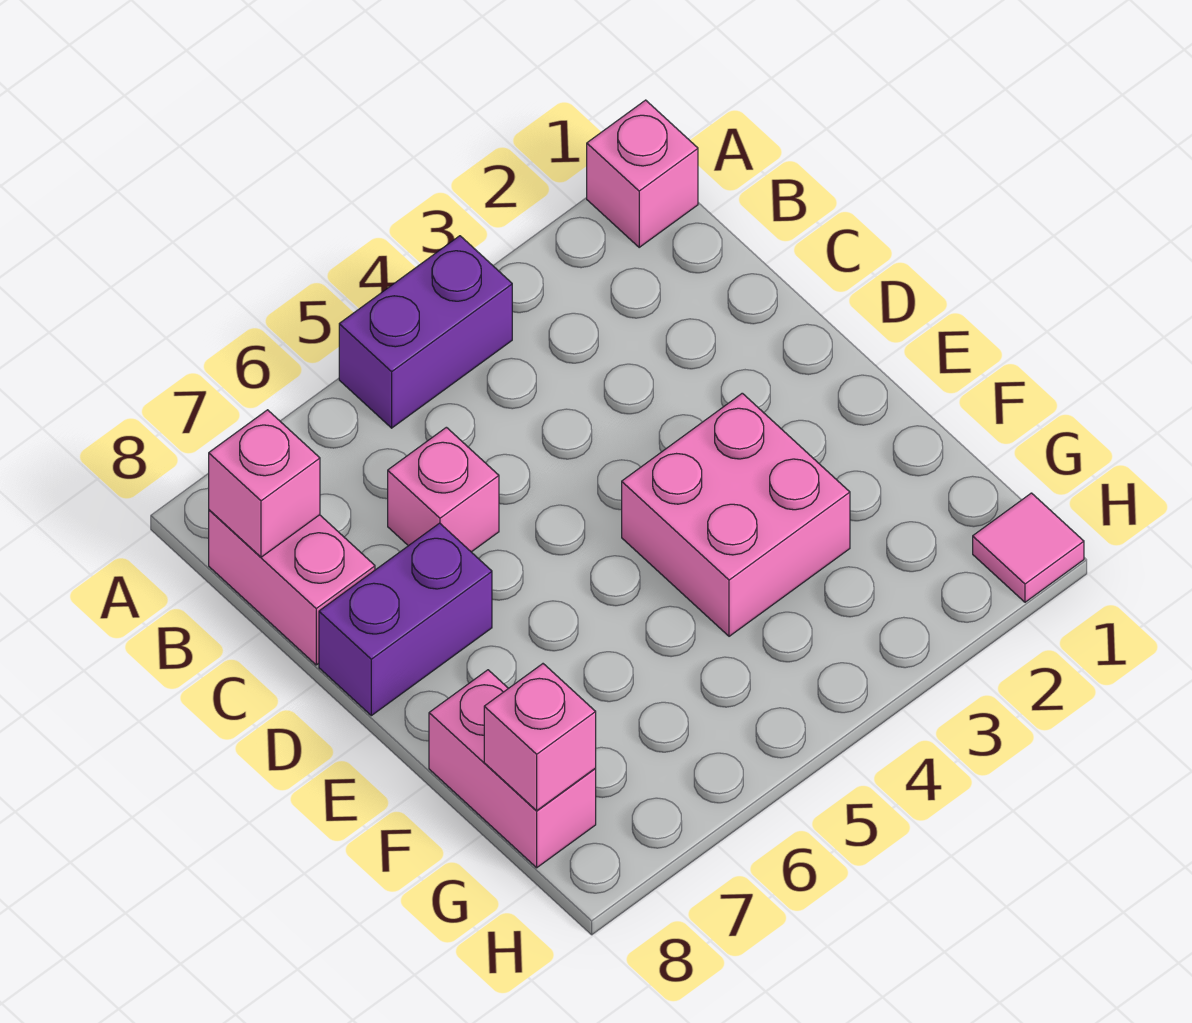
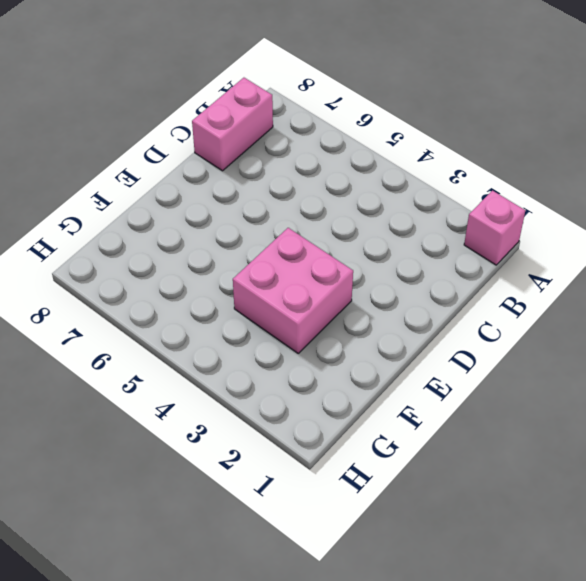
none -> purple 1x2 brick [339,236,512,428]
none -> pink 1x1 brick [388,427,499,552]

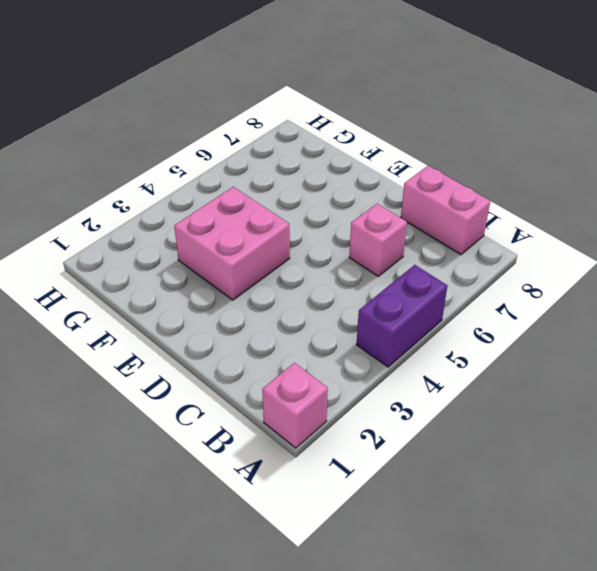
none -> purple 1x2 brick [319,523,492,716]
none -> pink 1x2 brick [429,670,596,868]

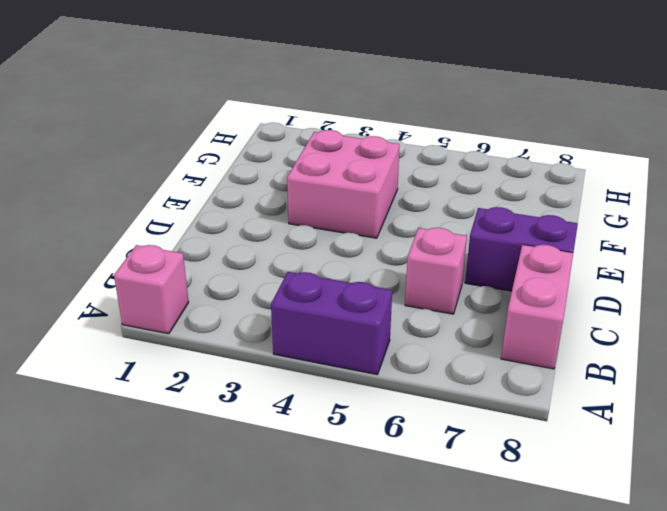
none -> pink 1x2 brick [429,670,596,868]
none -> pink 1x1 tile [973,493,1084,602]

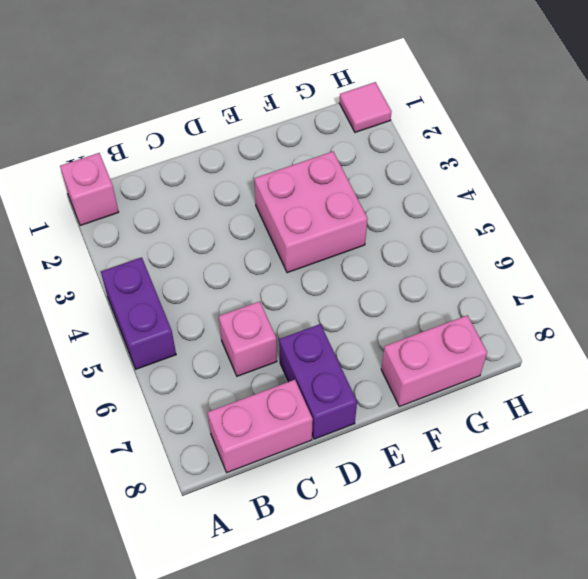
none -> pink 1x1 brick [209,410,320,557]
none -> pink 1x1 brick [484,664,596,811]

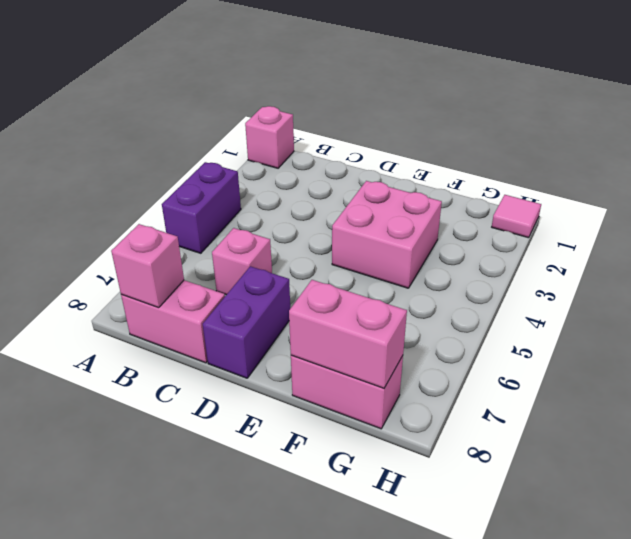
pink 1x2 brick [289,280,407,388] -> pink 1x1 brick [484,664,596,811]

